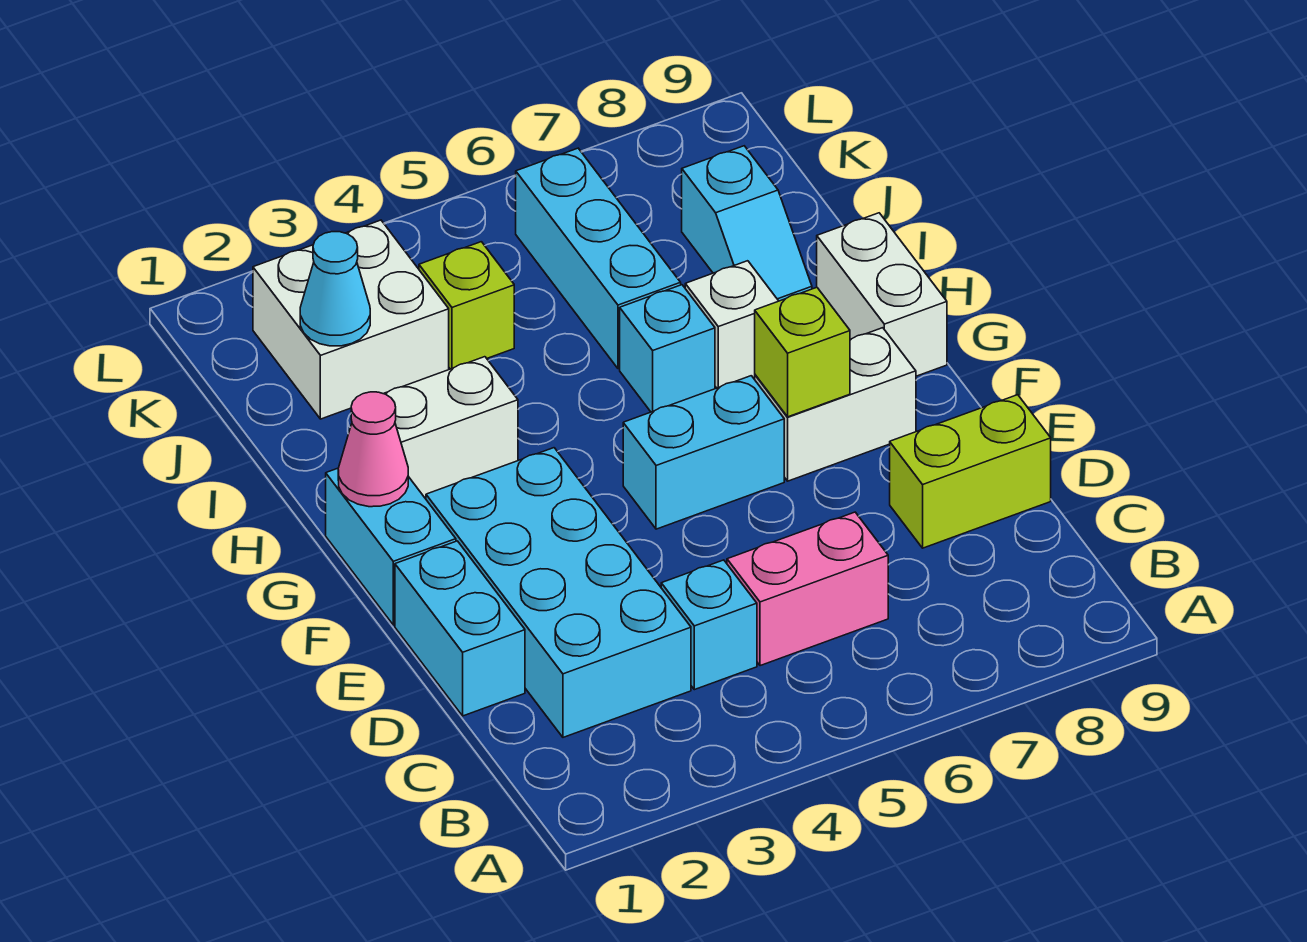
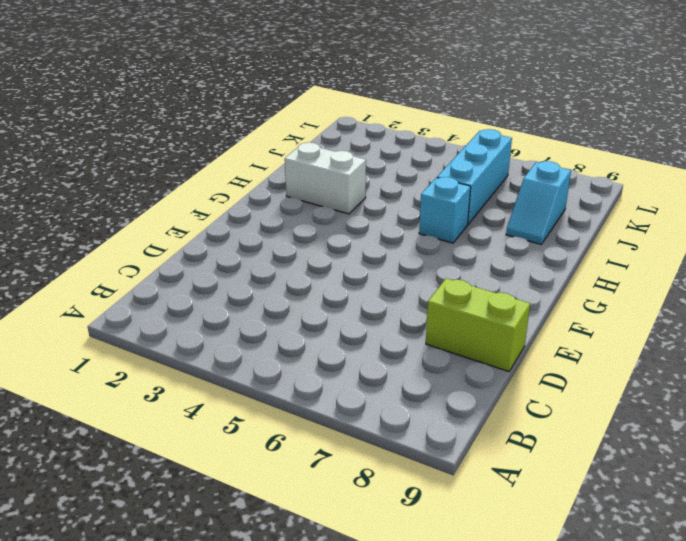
none -> cyan 2x4 brick [426,448,691,737]
none -> cyan 1x1 brick [661,560,757,690]
none -> pink 1x2 brick [727,512,888,666]

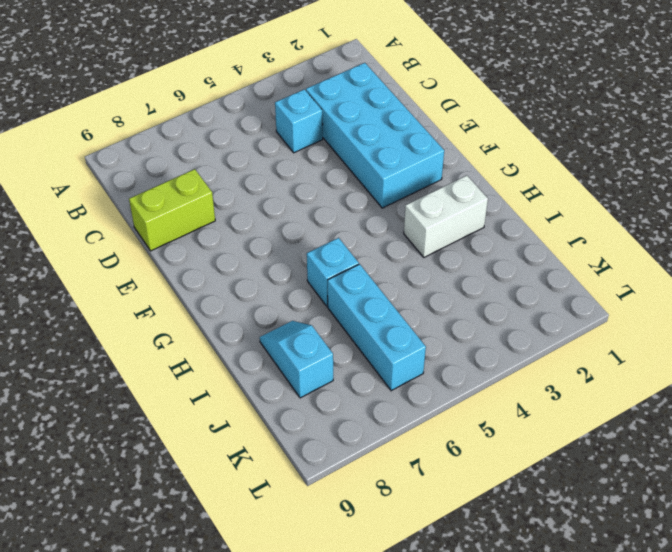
none -> pink 1x2 brick [727,512,888,666]
none -> cyan 1x2 brick [395,541,525,716]
none -> cyan 1x2 brick [326,468,456,625]

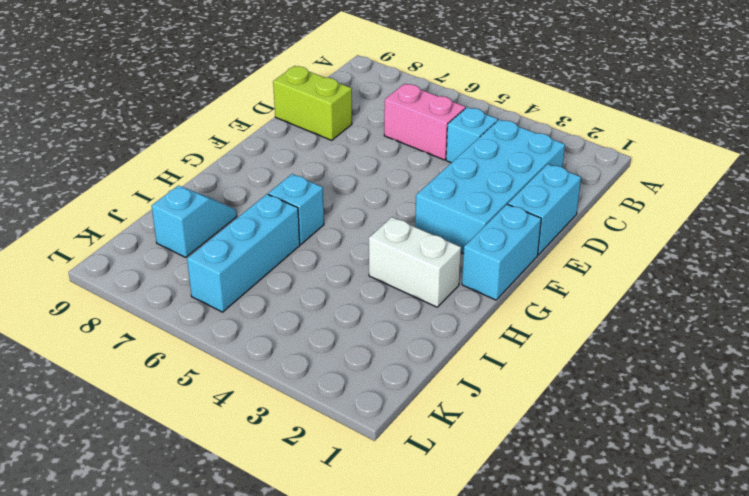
none -> cyan 1x2 brick [623,376,784,529]
none -> white 1x2 brick [755,328,916,481]
none -> white 1x2 brick [817,213,947,376]

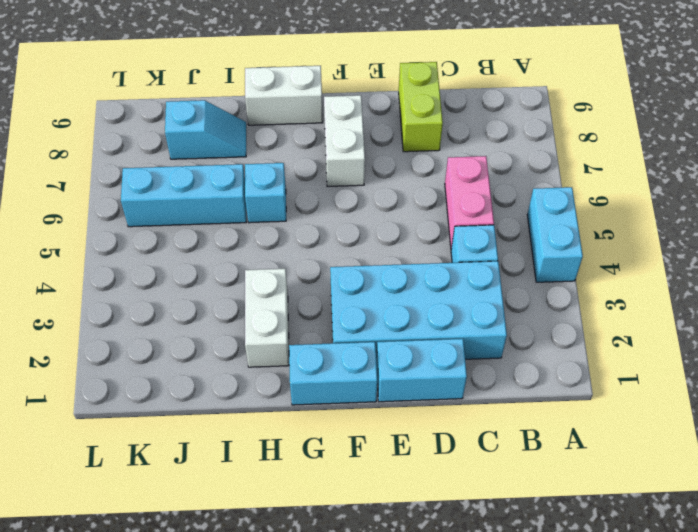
cyan 1x2 brick [527,187,583,282] -> cyan 1x2 brick moved to [623,376,784,529]
none -> white 1x1 brick [685,261,778,388]
none -> white 2x2 brick [253,220,449,419]
none -> lime 1x1 brick [419,242,514,369]

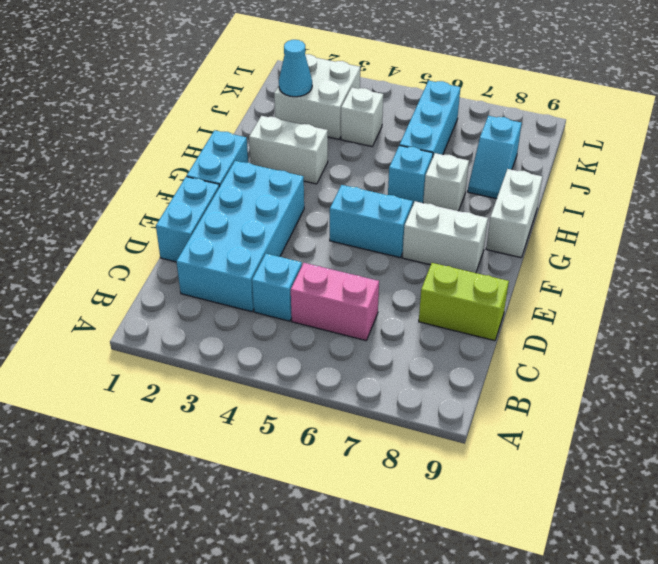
white 1x1 brick [341,88,383,147] -> lime 1x1 brick [419,242,514,369]
none -> lime 1x1 brick [755,287,850,417]
none -> pink 1x1 cone [338,392,408,507]

